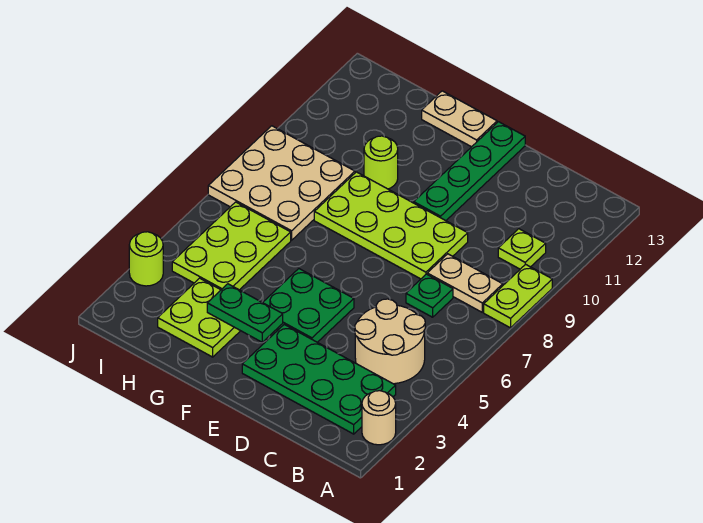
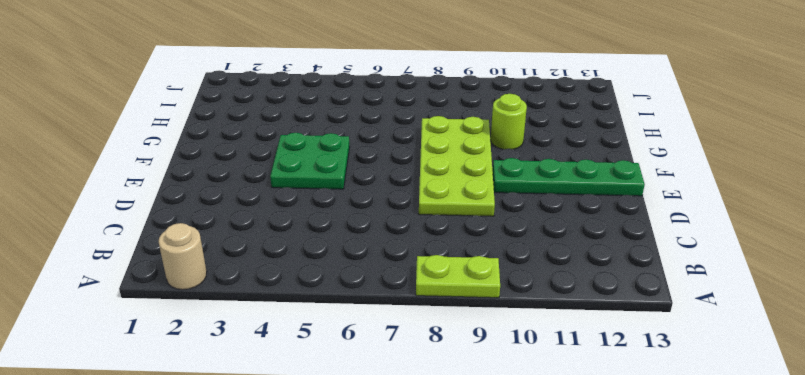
none -> green 2x4 plate [242,324,396,434]
none -> tan 2x2 round brick [355,299,425,384]
none -> tan 1x2 plate [427,254,503,312]

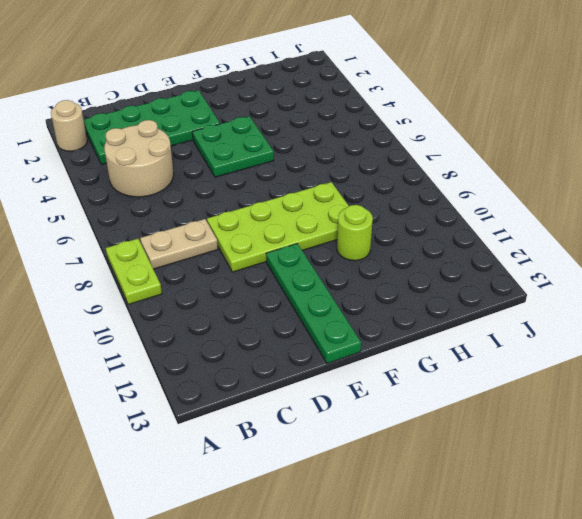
none -> lime 1x1 plate [498,229,546,269]
none -> green 1x1 plate [406,274,453,317]
none -> tan 1x2 plate [422,91,497,147]

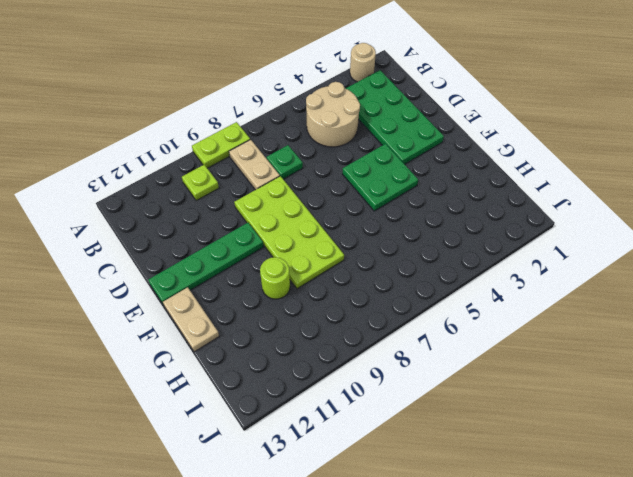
none -> lime 2x2 plate [158,278,240,357]
none -> lime 2x3 plate [172,202,291,290]
none -> tan 3x3 plate [208,126,355,240]

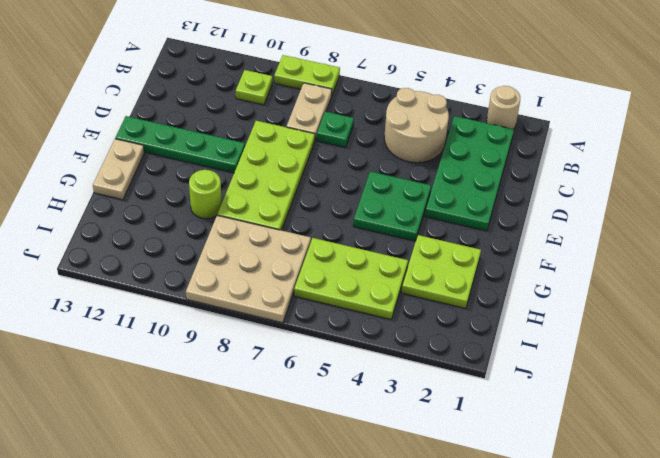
none -> lime 1x1 round brick [129,232,163,286]
none -> green 1x2 plate [207,284,283,342]

